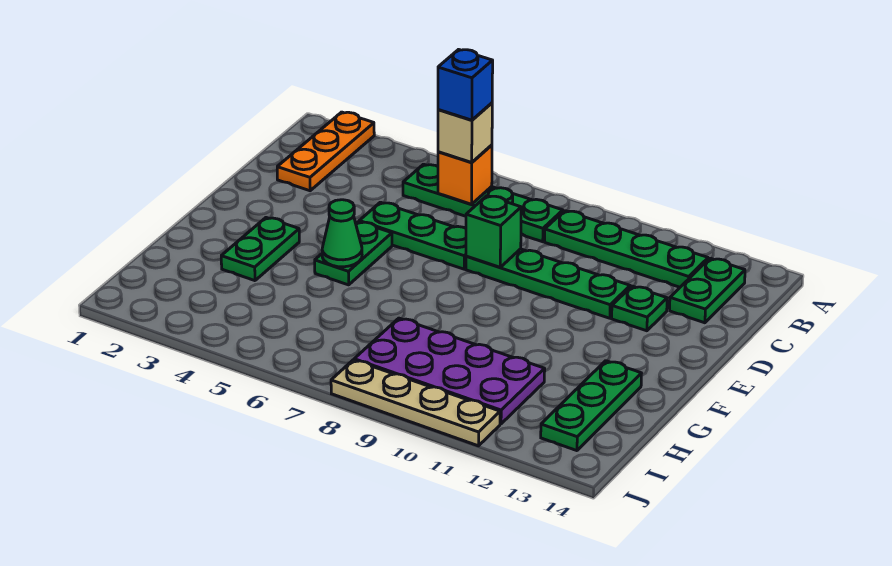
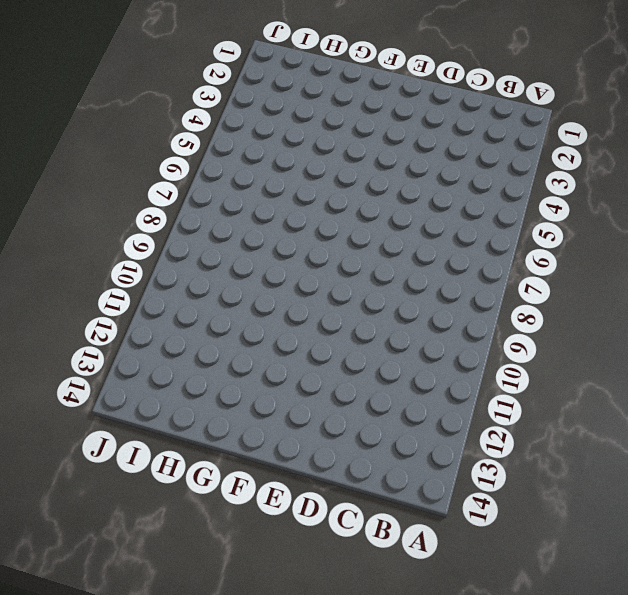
none -> orange 1x3 plate [277,112,374,191]
none -> green 1x4 plate [403,164,563,242]
none -> green 1x4 plate [545,211,708,287]

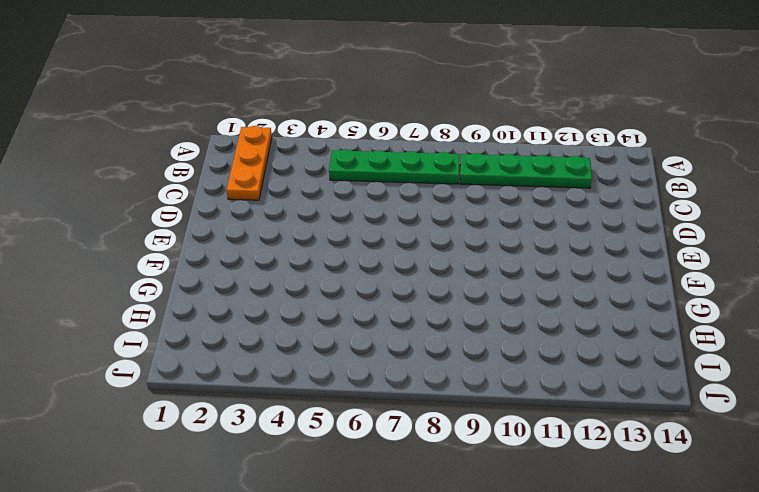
none -> green 1x2 plate [670,258,745,323]
none -> green 1x3 plate [359,202,466,269]
none -> green 1x4 plate [466,249,630,318]

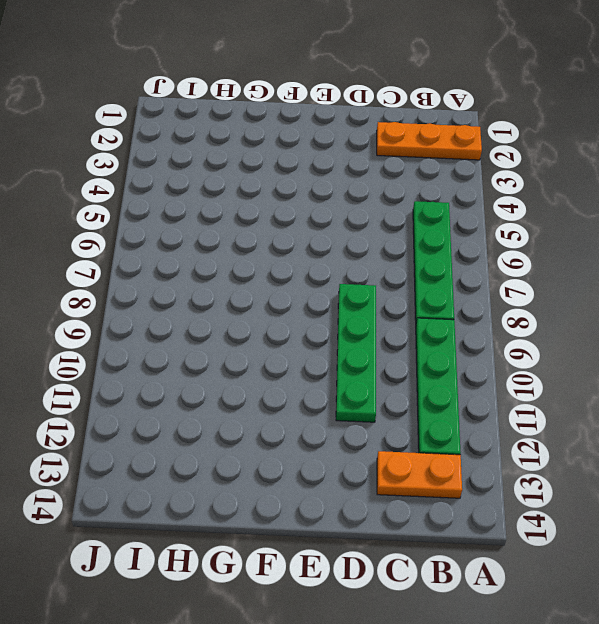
orange 1x2 plate [377,451,462,498] -> green 1x2 plate [670,258,745,323]
none -> green 1x3 plate [359,202,466,269]
none -> green 1x1 plate [612,286,667,331]
none -> green 1x2 plate [315,222,392,285]

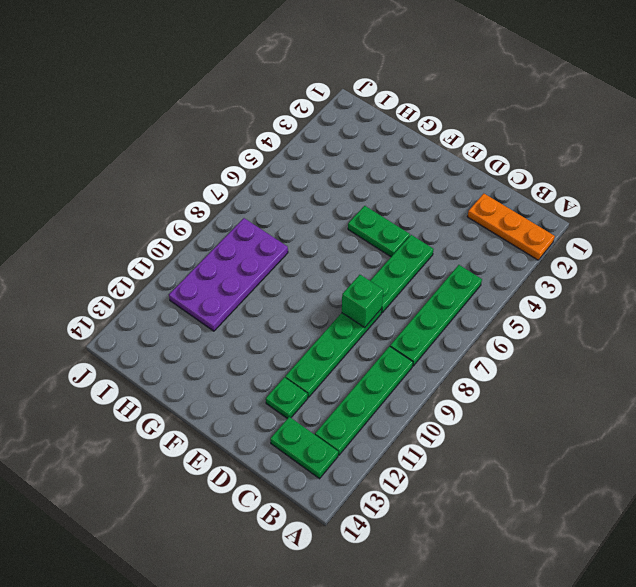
none -> green 1x2 plate [221,218,299,281]
none -> green 1x3 plate [541,361,641,451]
none -> tan 1x4 plate [331,360,500,446]

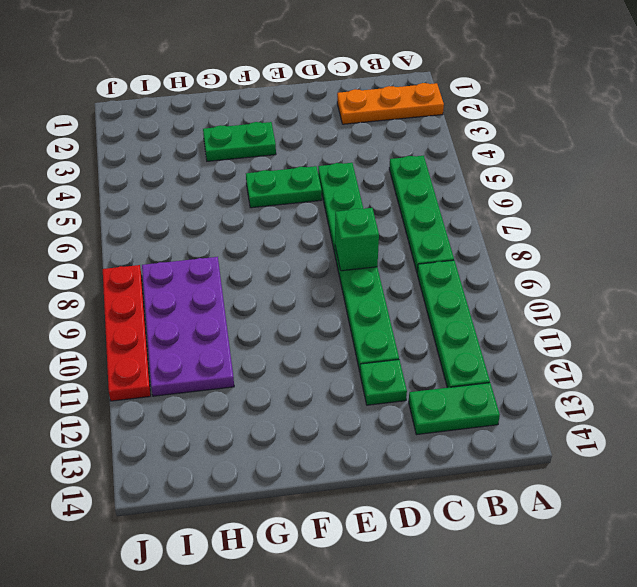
red 1x4 plate [103,265,151,401] -> tan 1x4 plate [331,360,500,446]
none -> green 1x3 plate [541,361,641,451]
none -> orange 1x1 brick [438,145,492,204]
none -> green 1x1 cone [322,200,362,267]

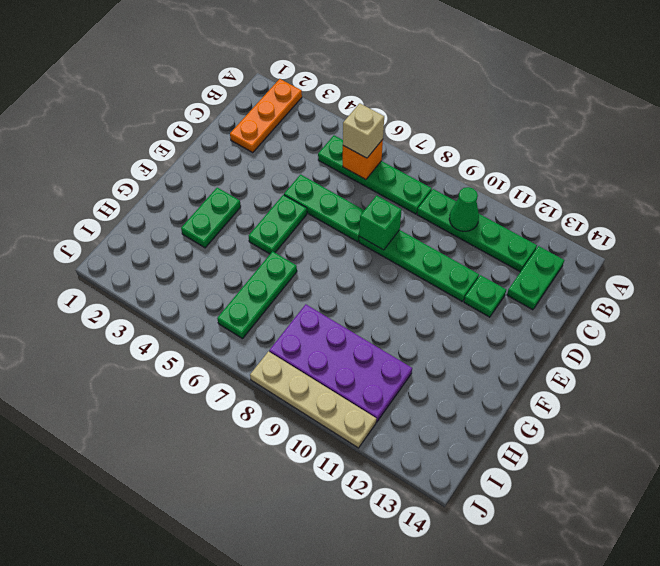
green 1x1 cone [449,187,479,231] -> green 1x1 cone moved to [322,200,362,267]
green 1x3 plate [217,251,297,339] -> green 1x3 plate moved to [541,361,641,451]
none -> blue 1x1 brick [438,50,493,120]

